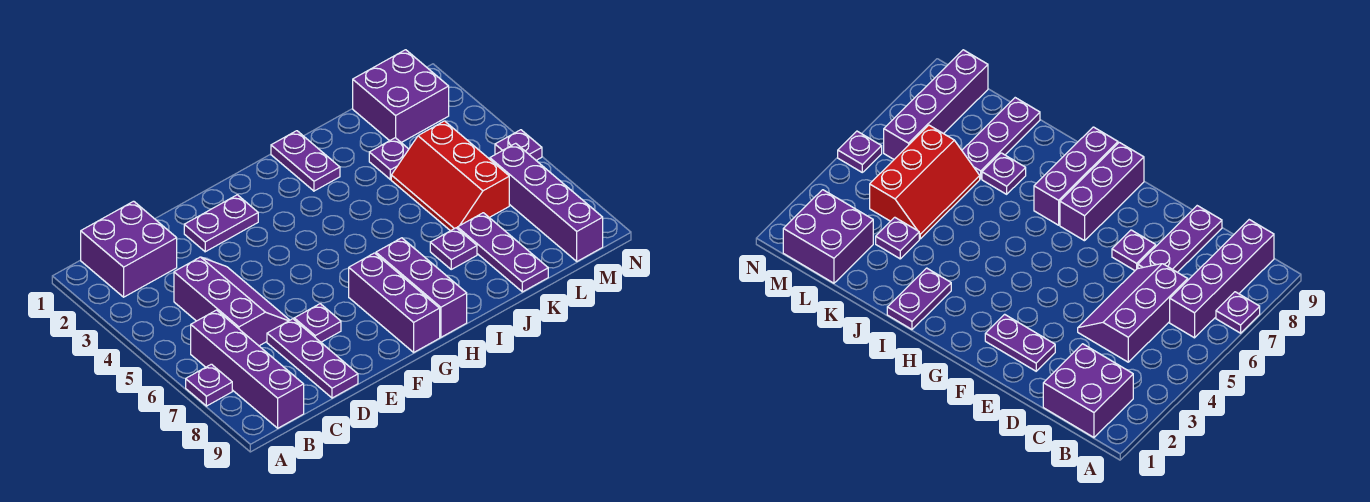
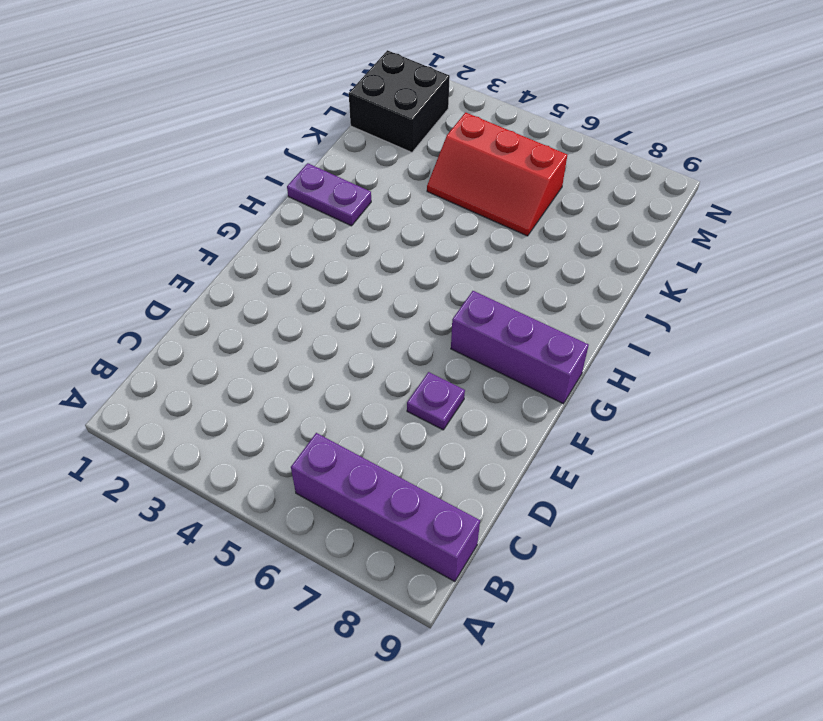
black 2x2 brick [349,50,450,152] -> purple 2x2 brick [353,50,449,143]
none -> purple 1x1 plate [186,364,232,406]
none -> purple 2x2 brick [81,201,177,297]
none -> purple 2x3 slope [174,257,290,346]

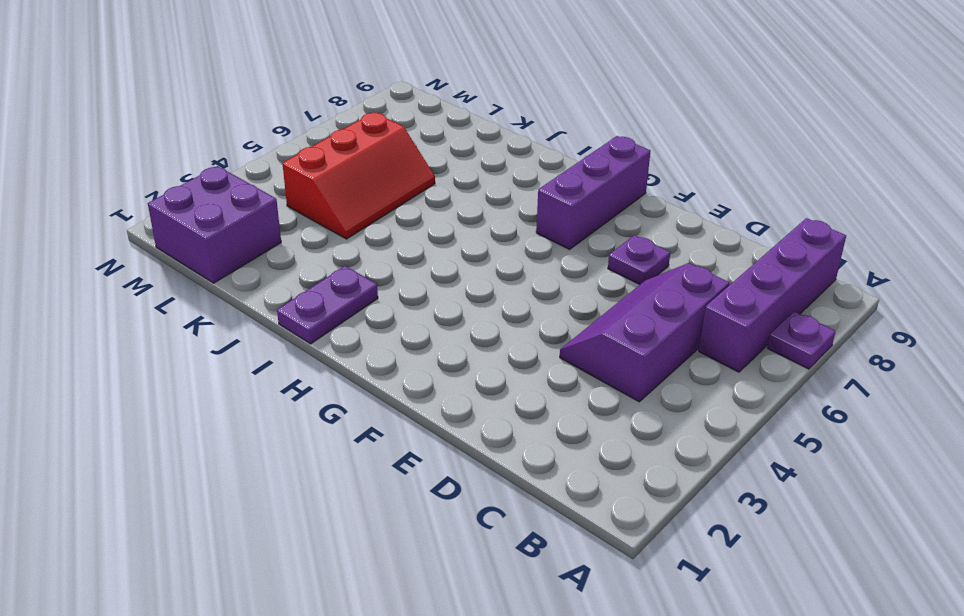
none -> purple 2x2 brick [81,201,177,297]
none -> purple 1x3 plate [267,319,358,398]
none -> purple 1x2 plate [184,195,258,252]

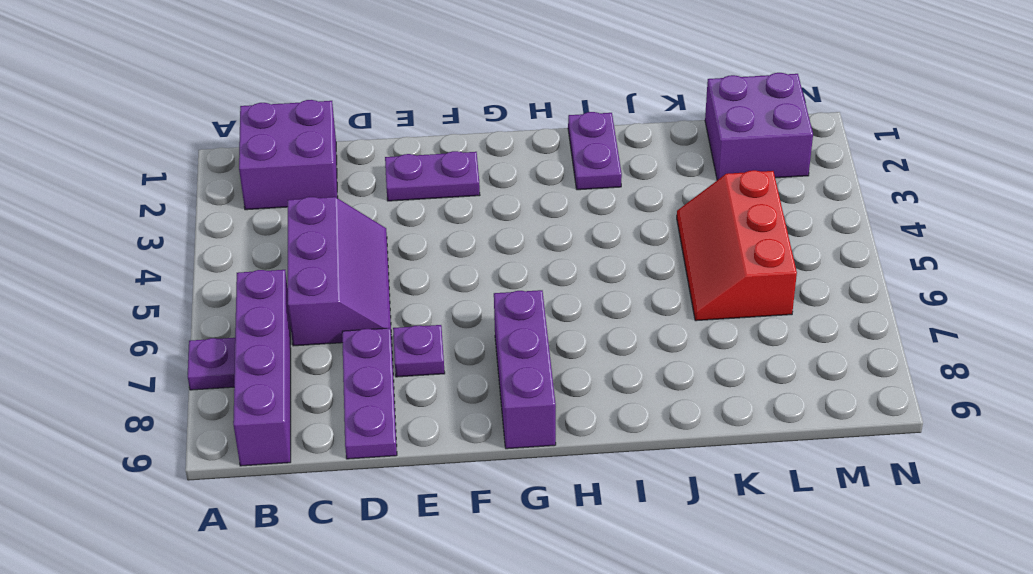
none -> purple 1x3 brick [376,238,467,337]
none -> purple 1x1 plate [430,228,477,269]
none -> purple 1x1 plate [369,138,409,179]

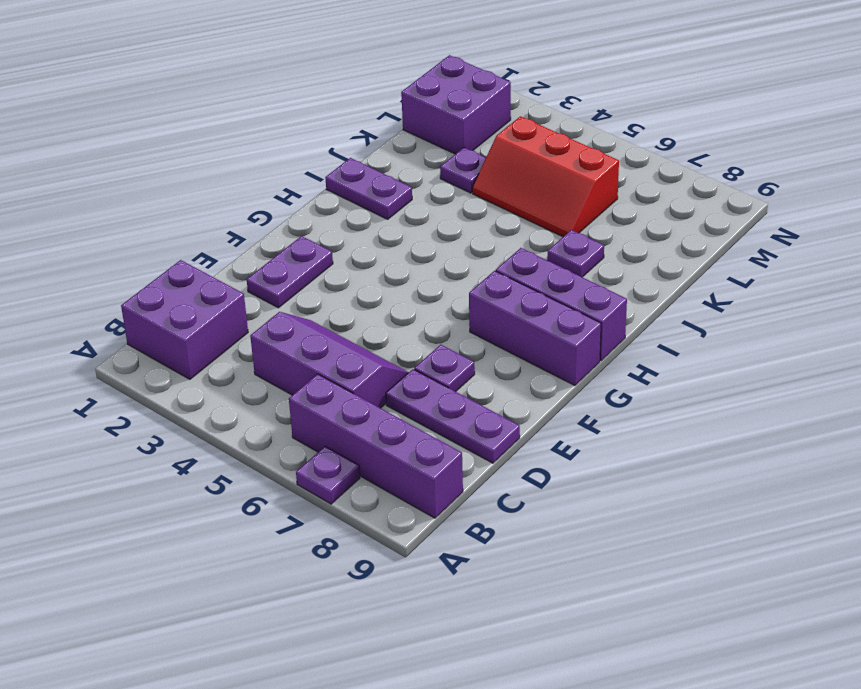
none -> purple 1x3 plate [457,213,548,292]
none -> purple 1x4 brick [490,143,603,261]
none -> purple 1x1 plate [495,130,542,160]

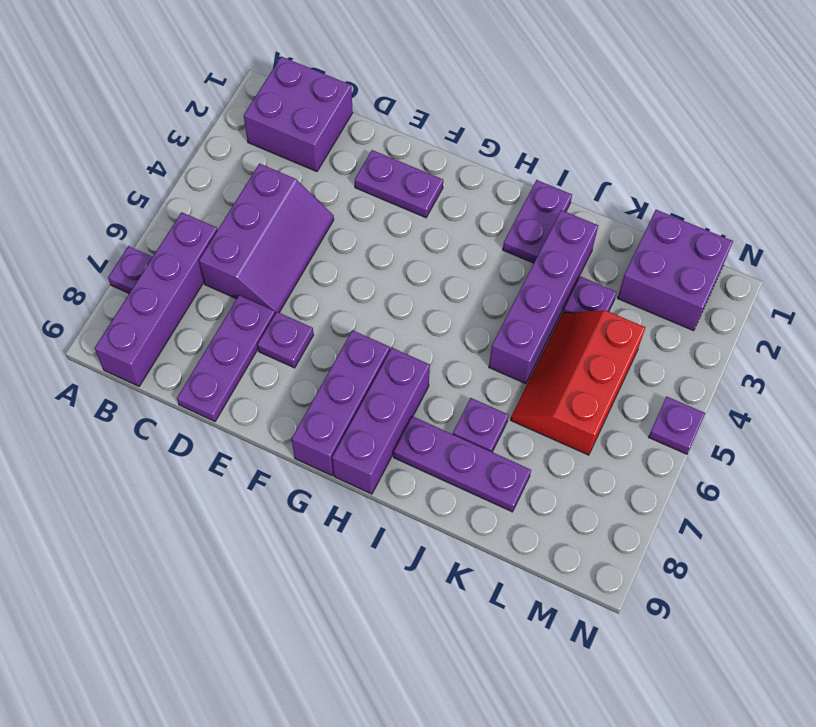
purple 1x3 plate [394,416,531,512] -> purple 1x3 plate turned to [457,213,548,292]
purple 1x4 brick [489,210,598,384] -> purple 1x4 brick moved to [490,143,603,261]

